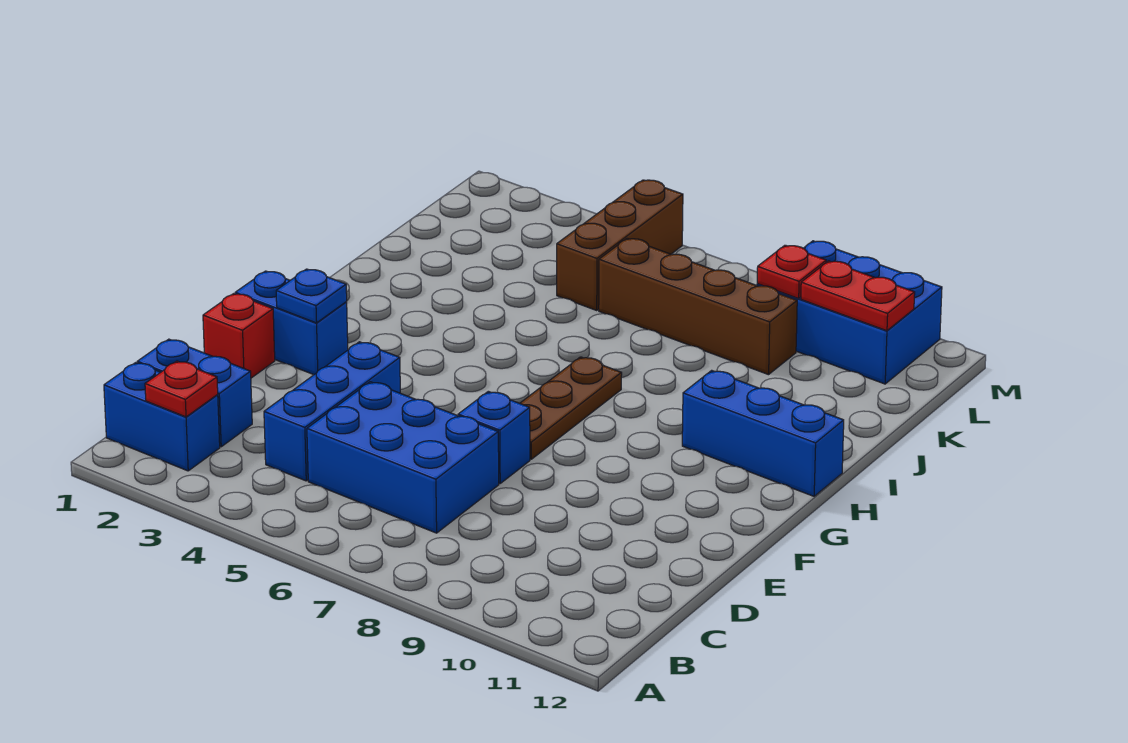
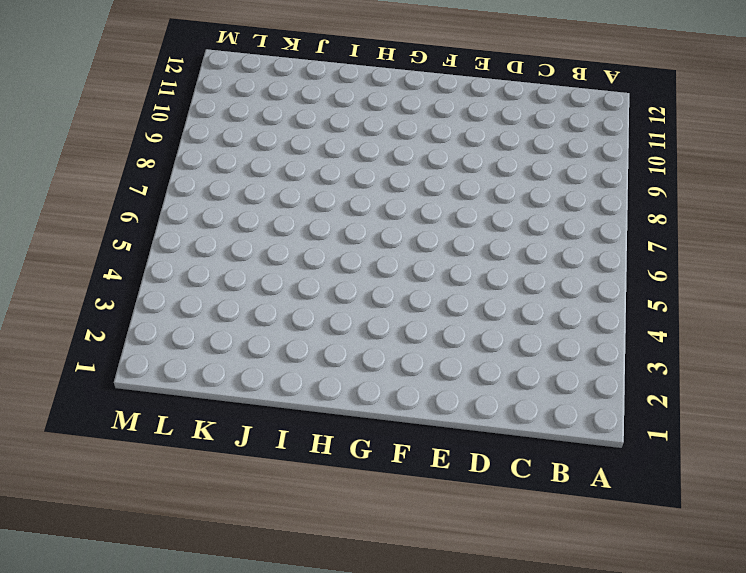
none -> blue 1x2 brick [104,363,220,471]
none -> blue 1x2 brick [137,339,252,447]
none -> blue 1x3 brick [264,342,400,481]

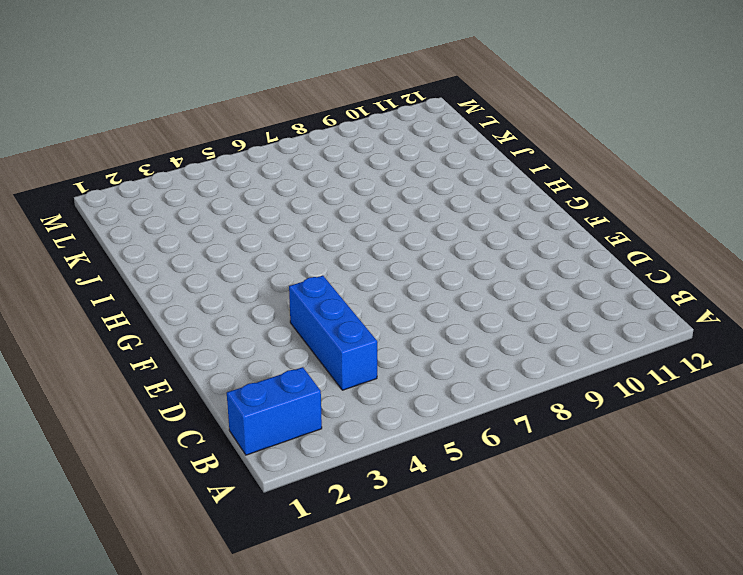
none -> blue 1x2 brick [137,339,252,447]
none -> blue 2x3 brick [307,382,499,533]
none -> red 1x1 brick [203,294,275,378]

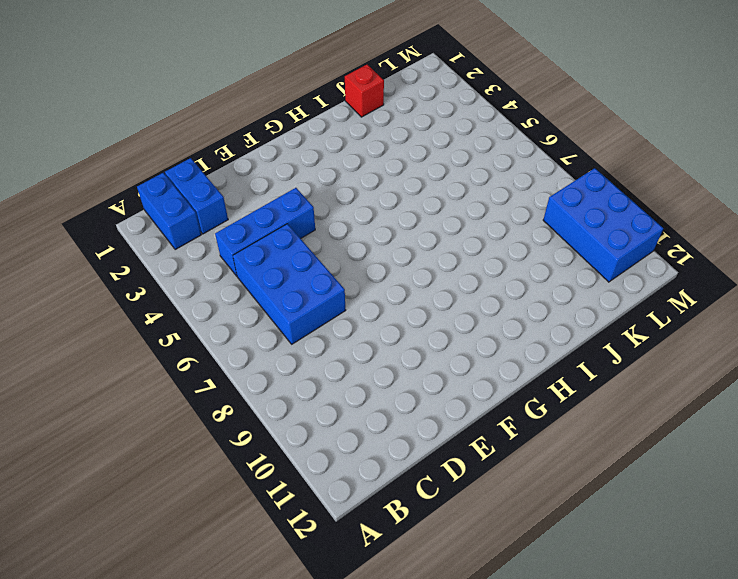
red 1x1 brick [345,65,384,117] -> red 1x1 brick moved to [203,294,275,378]
none -> blue 1x1 brick [458,391,530,484]
none -> blue 1x2 brick [235,271,348,375]
none -> brown 1x3 plate [520,357,622,459]

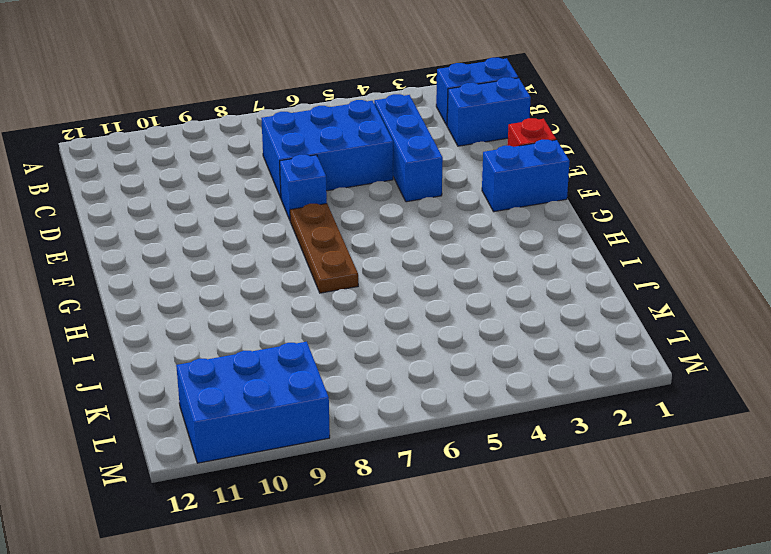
none -> blue 1x3 brick [682,370,844,496]
none -> brown 1x3 brick [557,180,683,310]
none -> brown 1x4 brick [599,238,797,375]

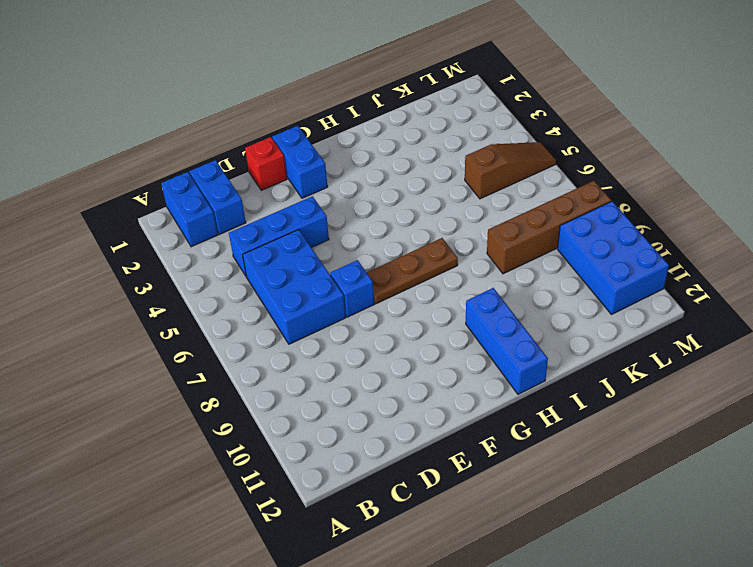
brown 1x4 brick [487,181,611,274] -> brown 1x4 brick turned to [599,238,797,375]
brown 1x3 slope [465,142,556,199] -> brown 1x3 brick [557,180,683,310]
none -> red 1x1 plate [145,361,218,417]
none -> blue 1x1 plate [276,269,347,323]
none -> red 1x1 plate [757,245,826,299]

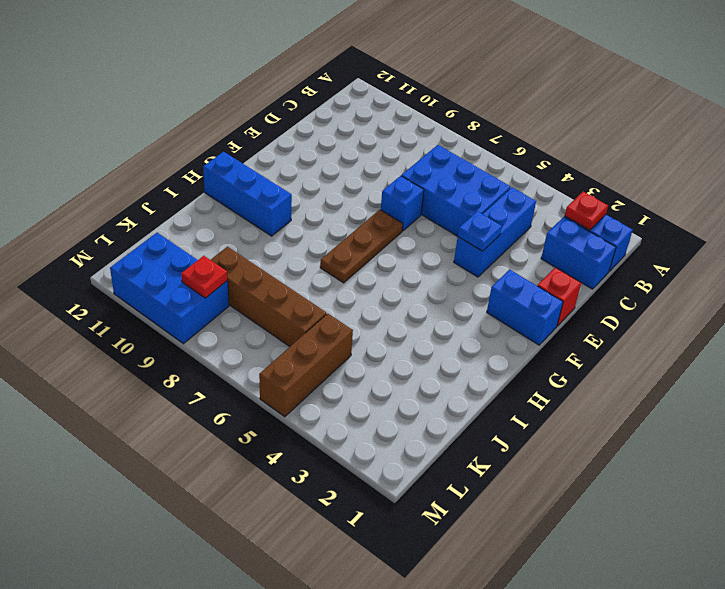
blue 1x1 plate [458,211,502,251] -> blue 1x1 plate moved to [276,269,347,323]
none -> red 1x2 plate [801,261,915,331]

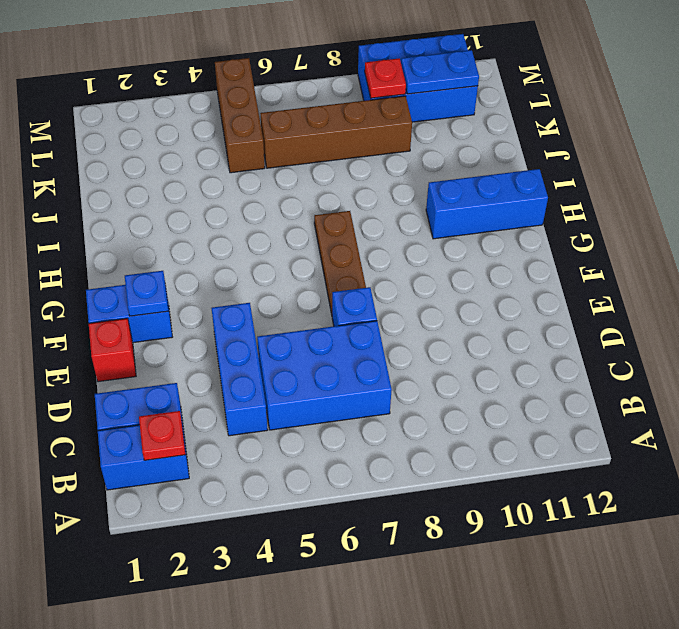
blue 1x2 plate [401,50,479,94] -> red 1x2 plate [801,261,915,331]

